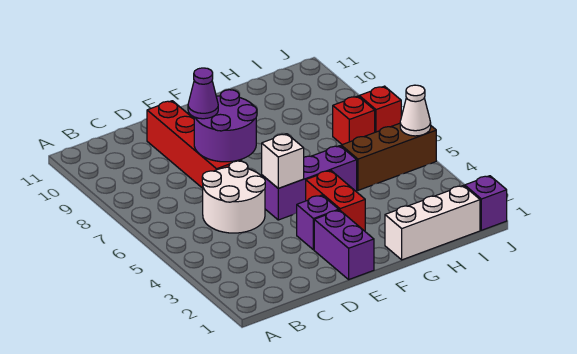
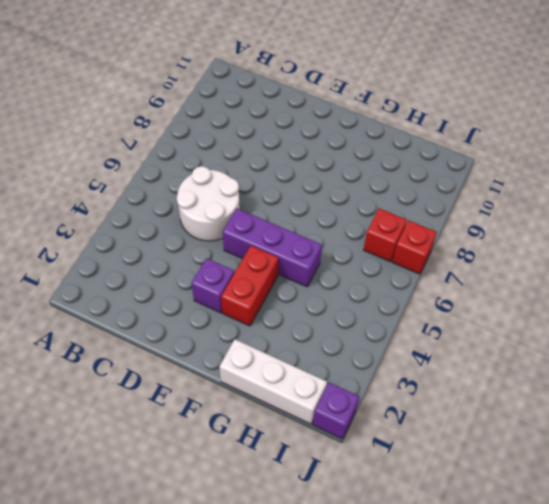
none -> red 1x4 brick [147,101,242,188]
none -> purple 1x2 brick [314,210,374,279]
none -> brown 1x3 brick [341,123,436,190]

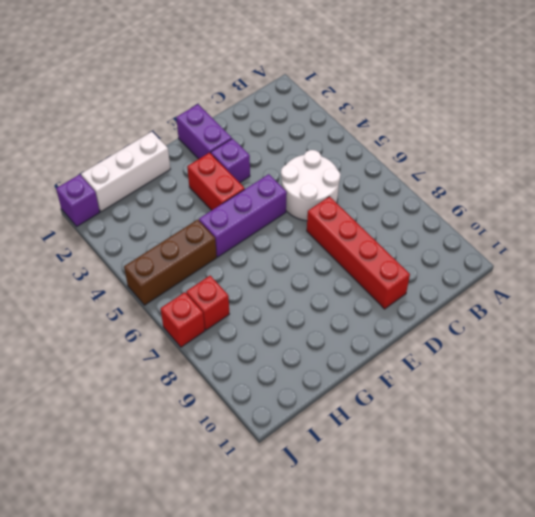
none -> purple 2x2 round brick [194,90,257,162]
none -> white 1x1 brick [262,134,304,188]
none -> white 1x1 cone [400,85,431,136]

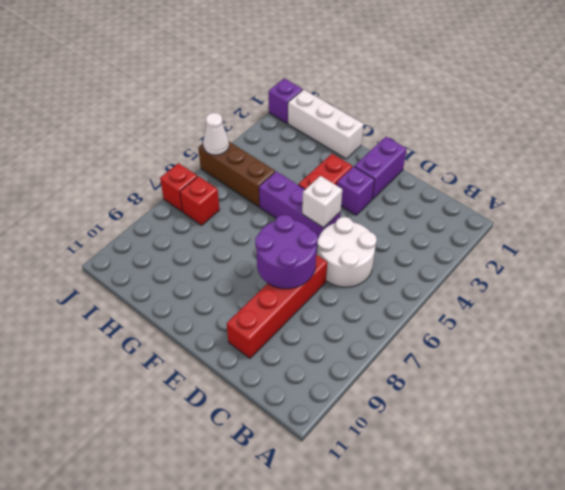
none -> purple 1x1 cone [188,68,218,119]

